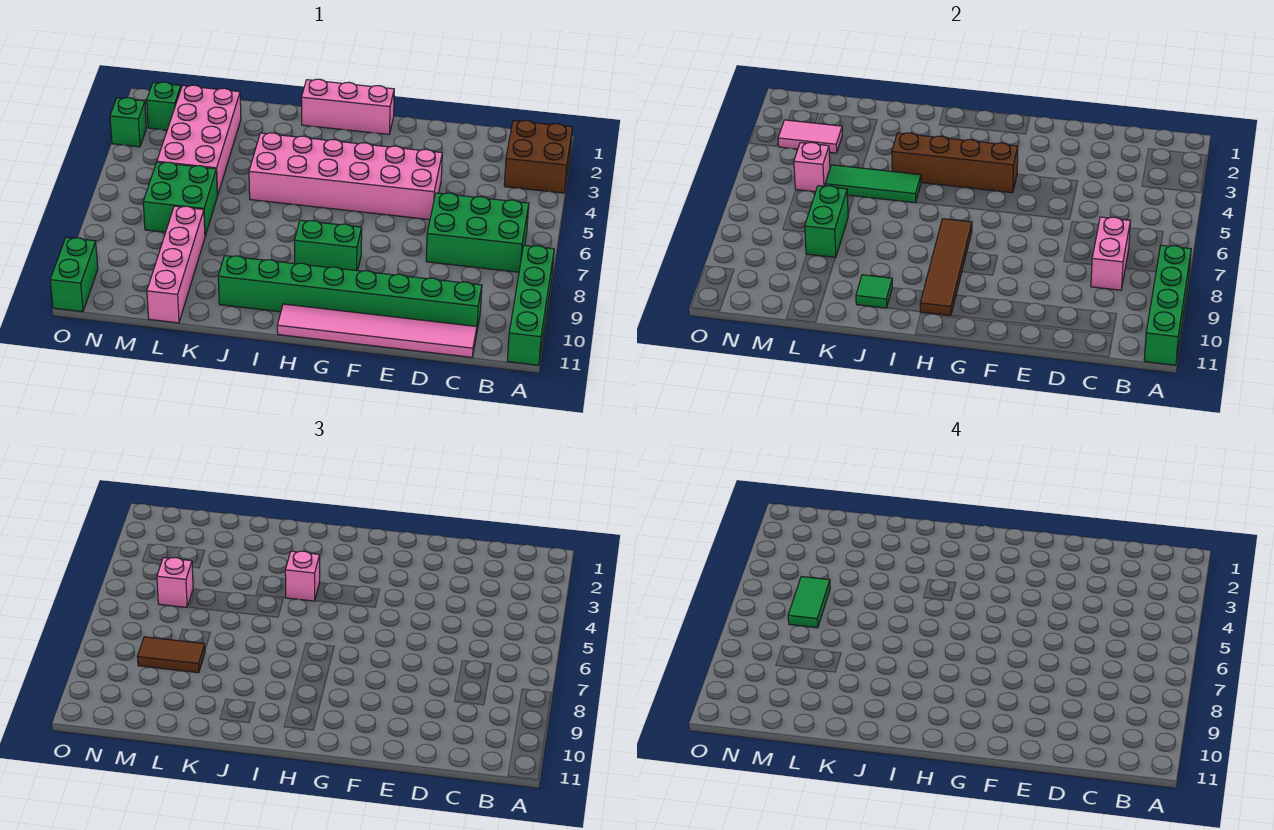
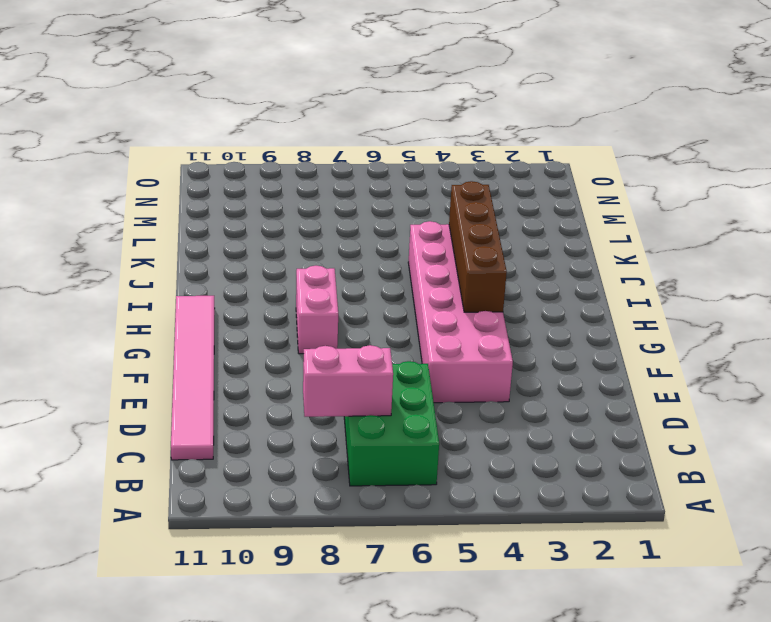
pink 1x2 brick [296,266,338,354] -> green 1x2 brick [294,220,362,271]
none -> brown 2x2 brick [504,120,573,193]
none -> green 1x4 brick [507,245,554,365]
none -> green 1x8 brick [218,256,482,330]

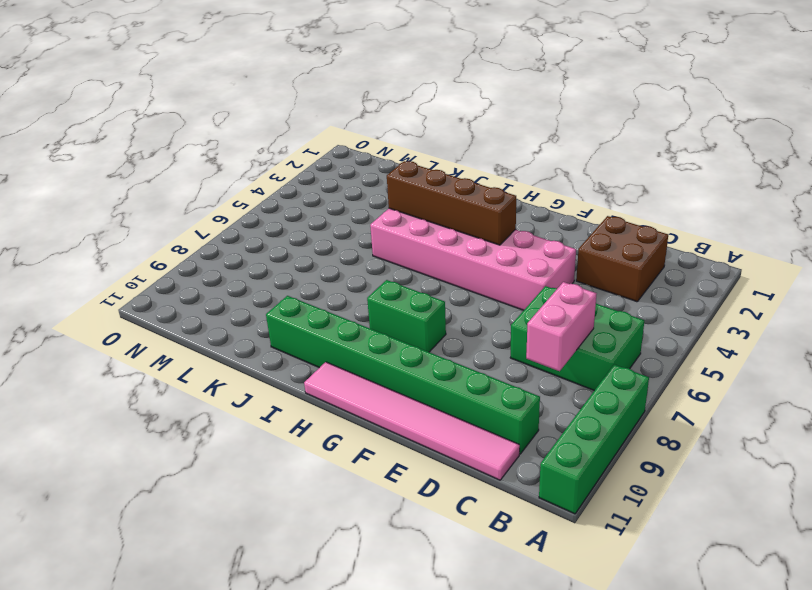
brown 2x2 brick [576,216,668,302] -> brown 2x2 brick moved to [504,120,573,193]
none -> pink 1x3 brick [301,79,394,134]
none -> pink 2x4 brick [157,85,241,196]
none -> green 2x2 brick [143,162,217,236]

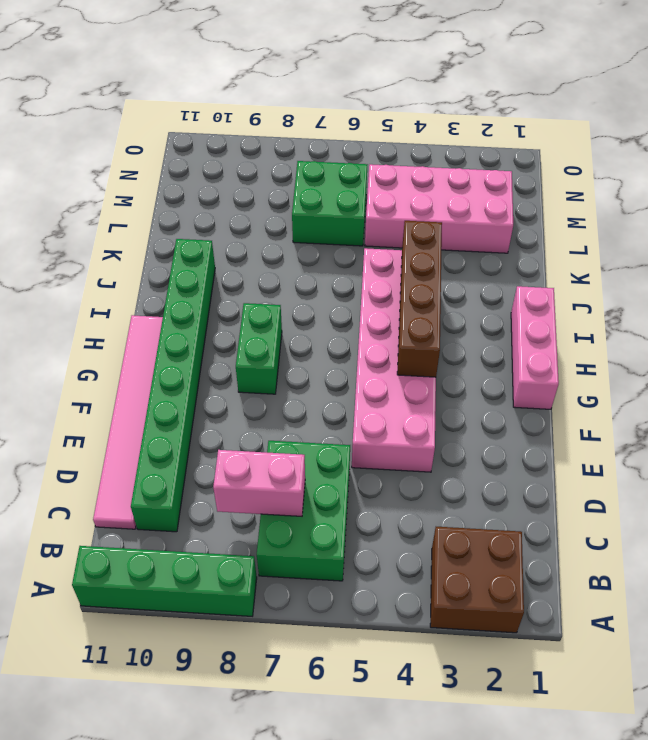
none -> pink 1x4 brick [147,206,205,323]
none -> green 1x1 brick [147,82,181,130]
none -> green 1x1 brick [110,98,146,147]

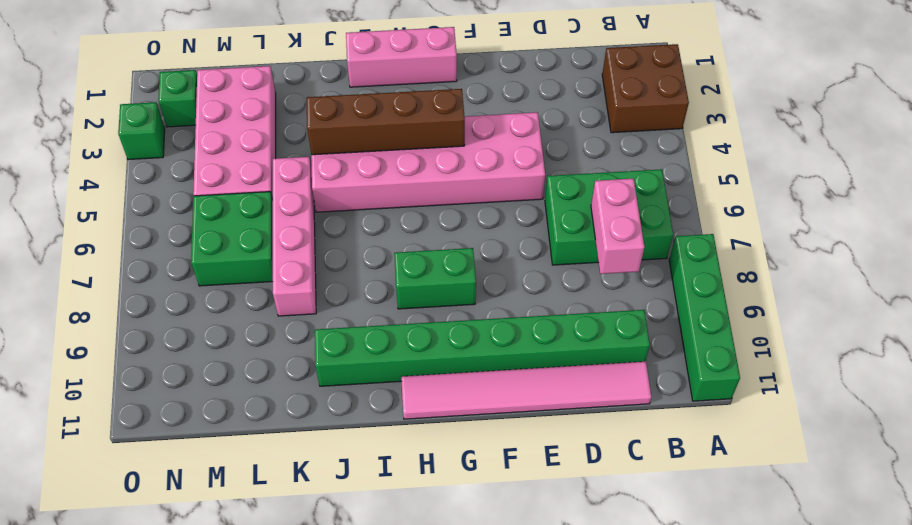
pink 1x4 brick [273,157,316,316] -> pink 1x4 brick moved to [147,206,205,323]
none -> green 1x2 brick [50,238,98,312]
none -> green 1x4 brick [1144,245,1191,365]
none -> brown 1x4 tile [920,219,972,316]

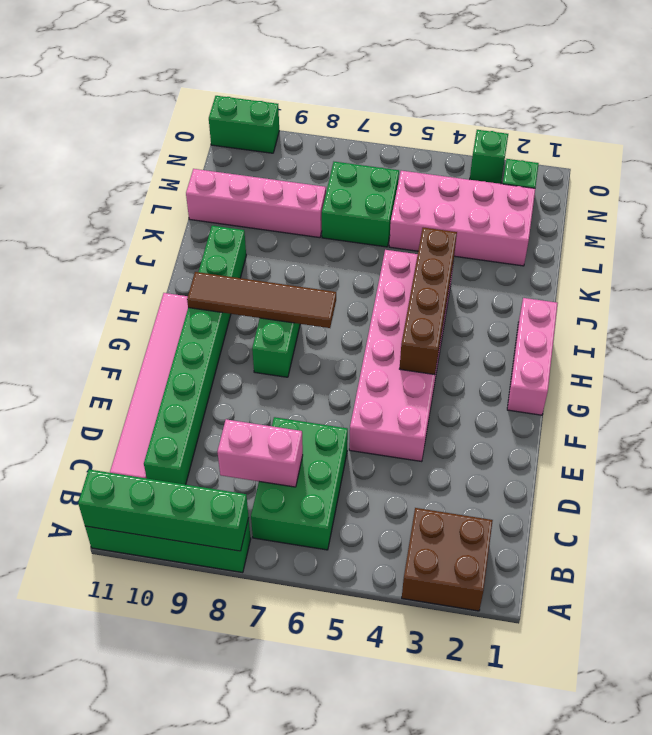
none -> green 1x3 tile [825,165,921,203]
none -> green 1x1 tile [856,275,892,308]
none -> green 1x2 brick [805,186,848,258]

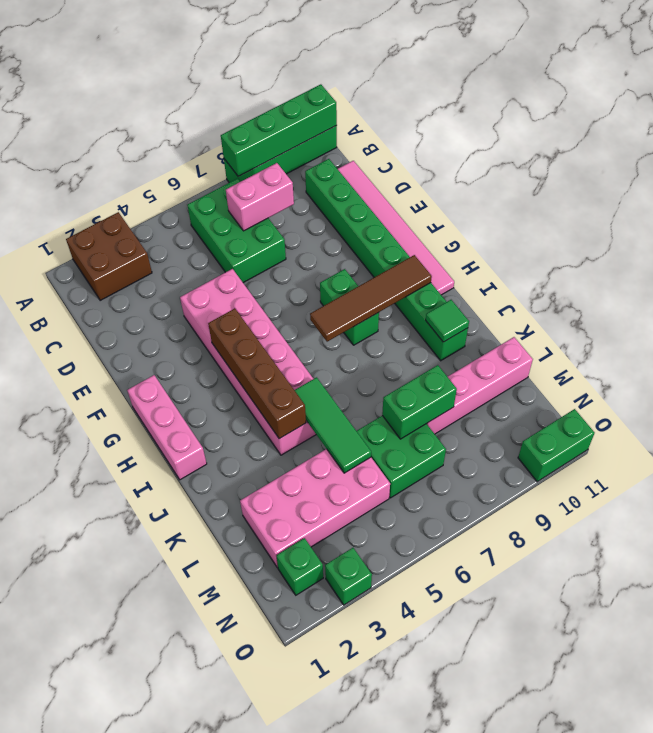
none -> pink 1x2 tile [778,120,842,153]
none -> pink 1x1 brick [794,143,830,192]
none -> pink 1x1 brick [285,551,320,601]

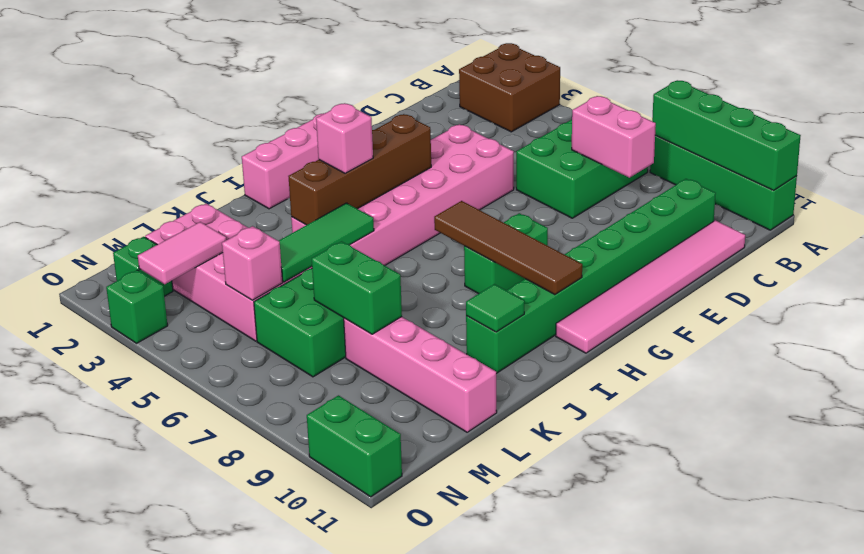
none -> brown 1x2 tile [138,637,205,673]
none -> pink 1x1 brick [157,558,193,608]
none -> green 1x2 tile [788,577,830,628]

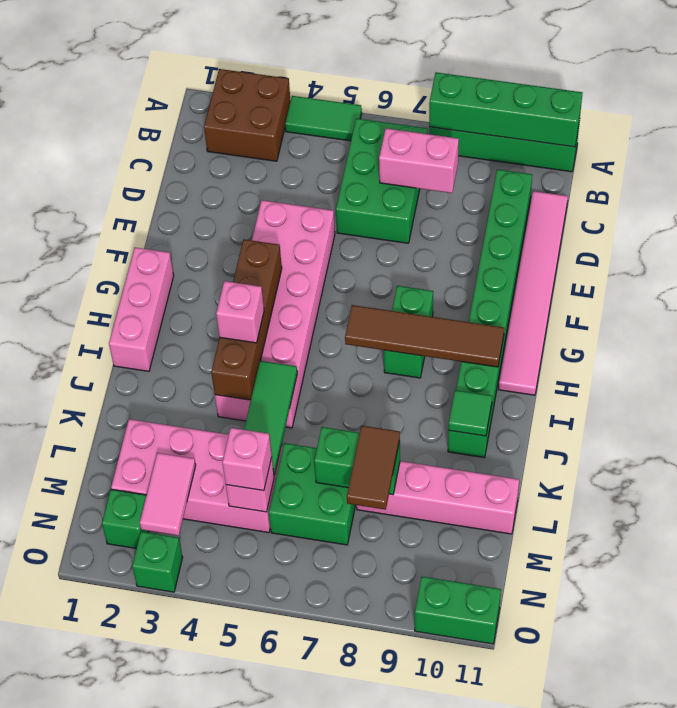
green 1x2 tile [285,96,362,141] -> green 1x2 tile moved to [788,577,830,628]

